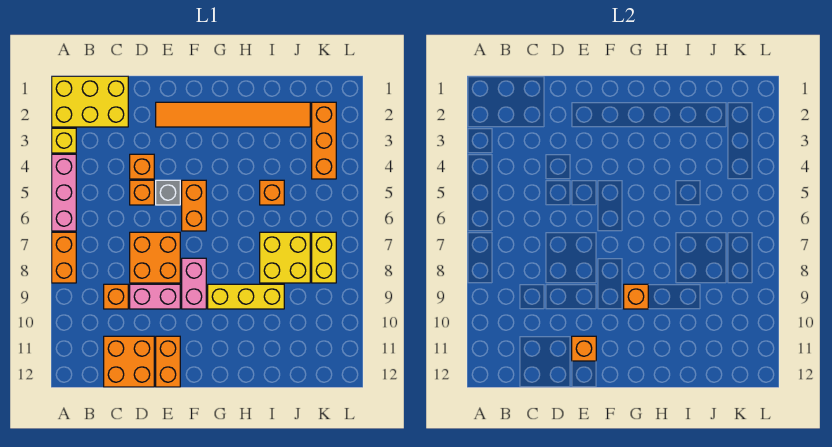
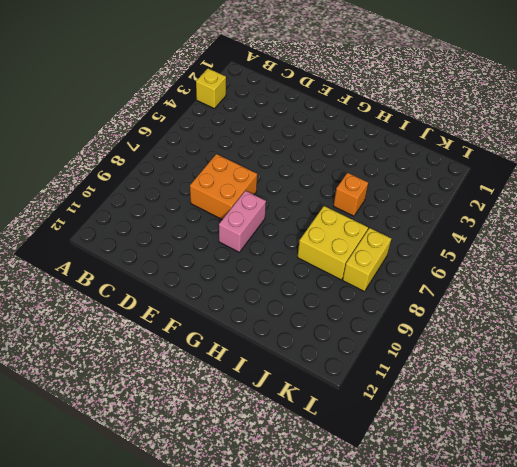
none -> yellow 2x3 brick [52,76,128,127]
none -> pink 1x3 brick [52,154,76,231]
none -> orange 1x2 brick [52,232,76,283]

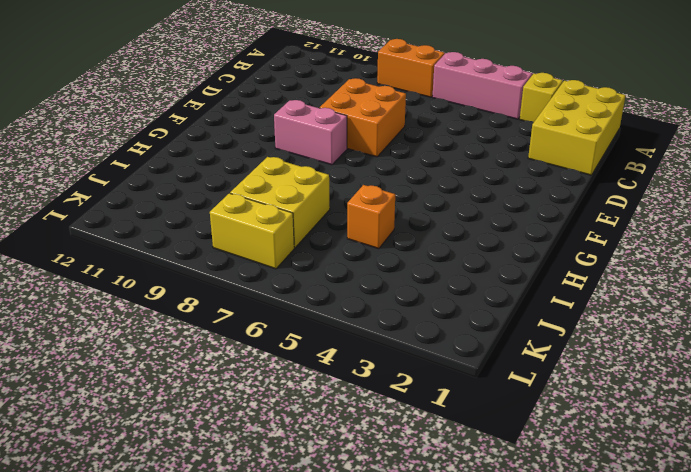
none -> orange 1x1 brick [104,284,128,309]
none -> orange 2x2 brick [104,336,154,387]
none -> orange 1x1 brick [130,154,154,179]

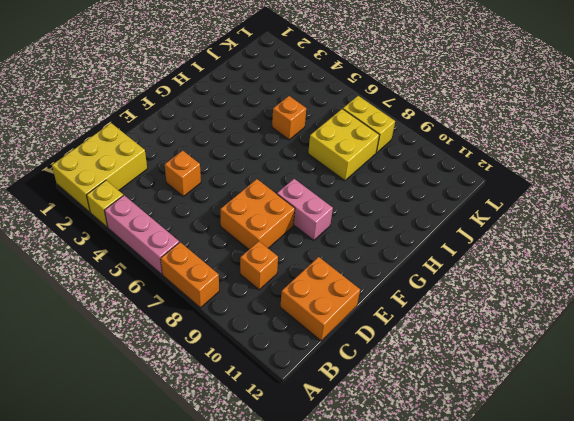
none -> orange 1x1 brick [130,180,154,205]
none -> pink 1x2 brick [130,284,180,309]
none -> orange 1x6 tile [156,102,310,127]

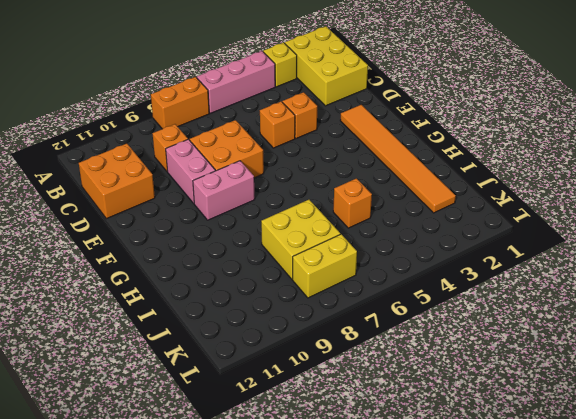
none -> grey 1x1 brick [156,180,180,205]
none -> orange 1x2 brick [156,336,180,387]
none -> orange 1x2 brick [182,180,206,231]

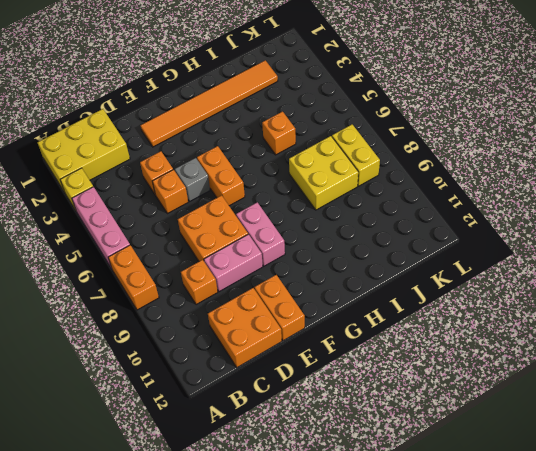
none -> yellow 1x3 brick [208,284,284,309]
none -> orange 1x3 brick [312,102,336,179]
none -> orange 1x1 brick [572,336,596,361]

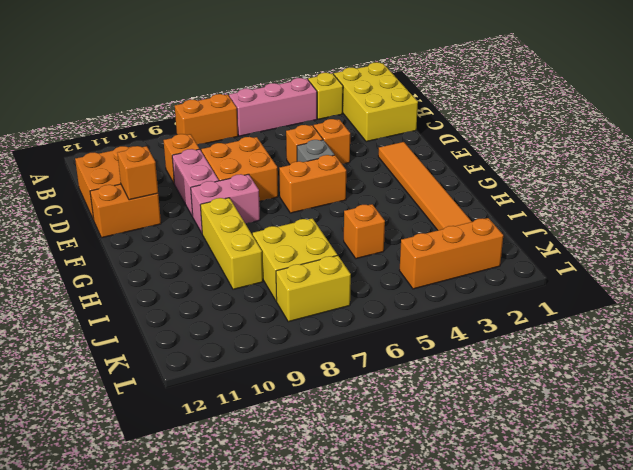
none -> orange 1x1 brick [624,284,648,309]

